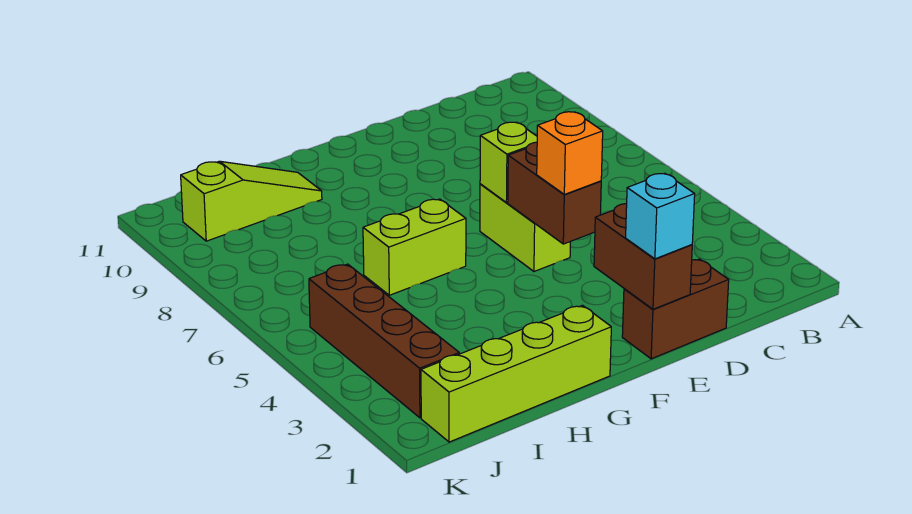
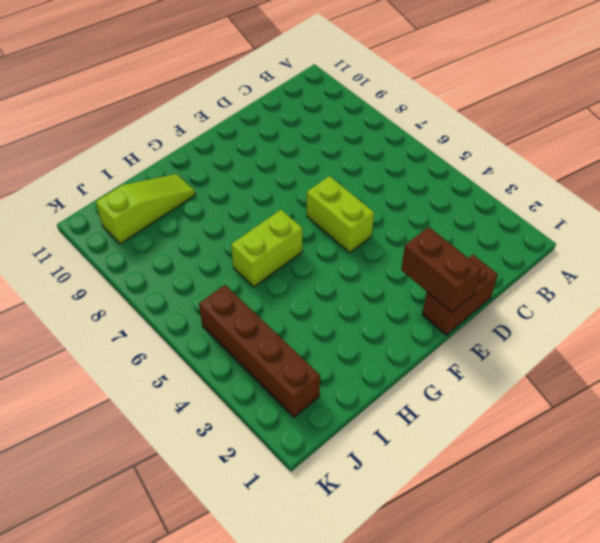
none -> lime 1x4 brick [421,305,611,442]
none -> brown 1x2 brick [508,142,601,244]

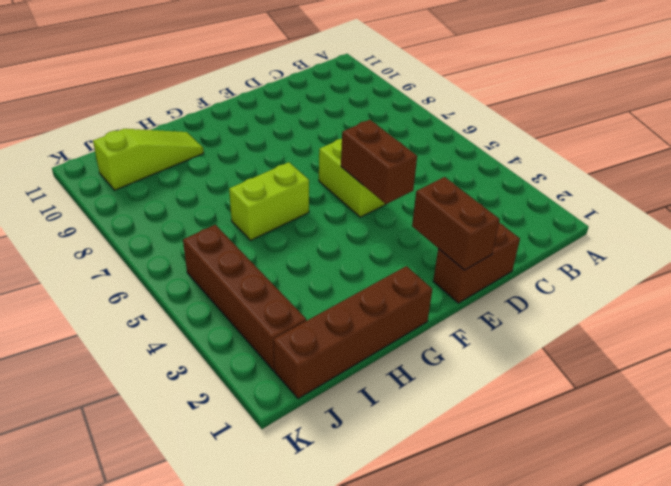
brown 1x4 brick [273,266,432,399] -> lime 1x4 brick [421,305,611,442]
none -> lime 1x1 brick [480,122,537,203]
none -> cyan 1x1 brick [626,173,695,259]

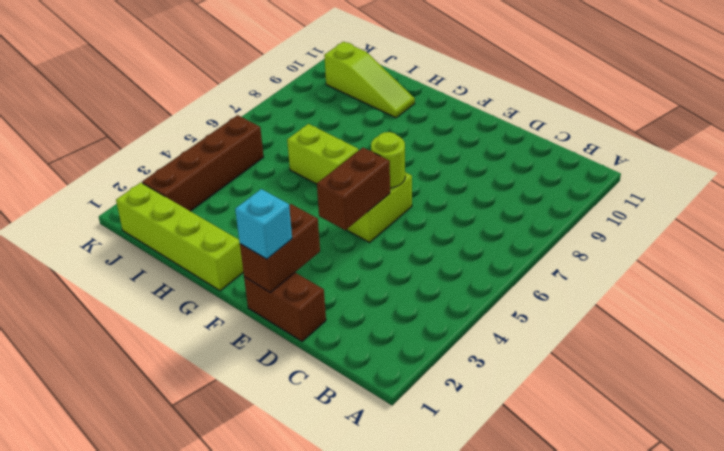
lime 1x1 round brick [371,132,405,188] -> lime 1x1 brick [480,122,537,203]
none -> orange 1x1 brick [537,112,603,194]

